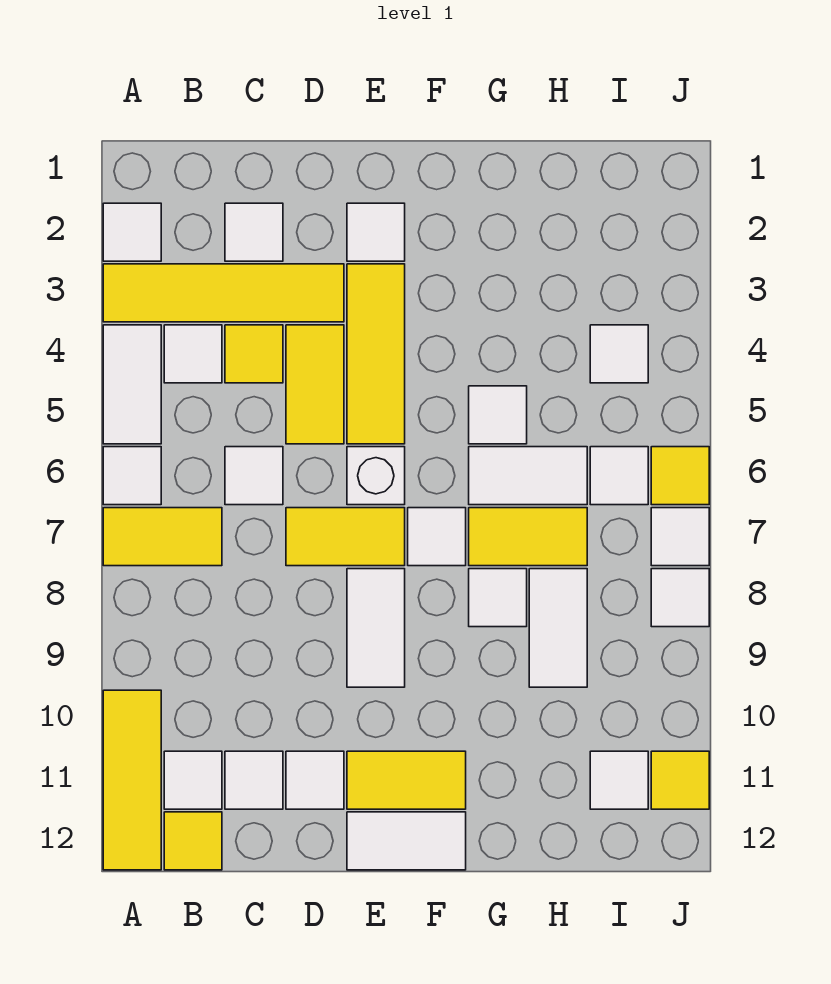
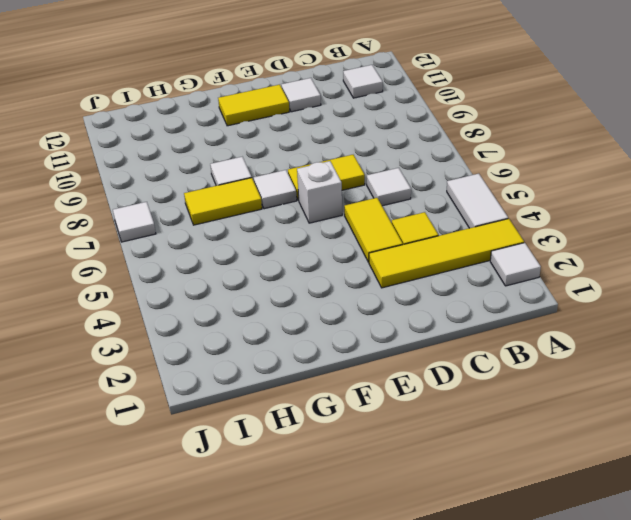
none -> white 1x1 tile [103,447,161,505]
none -> yellow 1x2 tile [103,508,222,566]
none -> yellow 1x3 tile [103,690,161,870]
none -> white 1x1 tile [164,325,222,383]

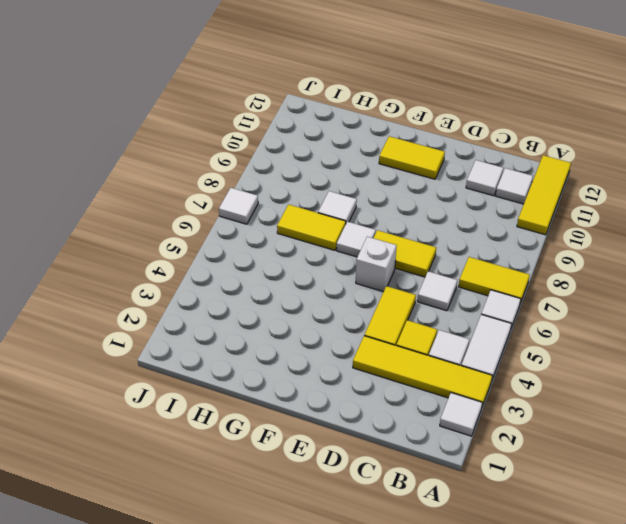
none -> yellow 1x1 tile [164,812,222,870]
none -> white 1x1 tile [225,203,283,261]
none -> white 1x1 tile [286,751,344,809]
none -> white 1x1 tile [347,203,405,261]

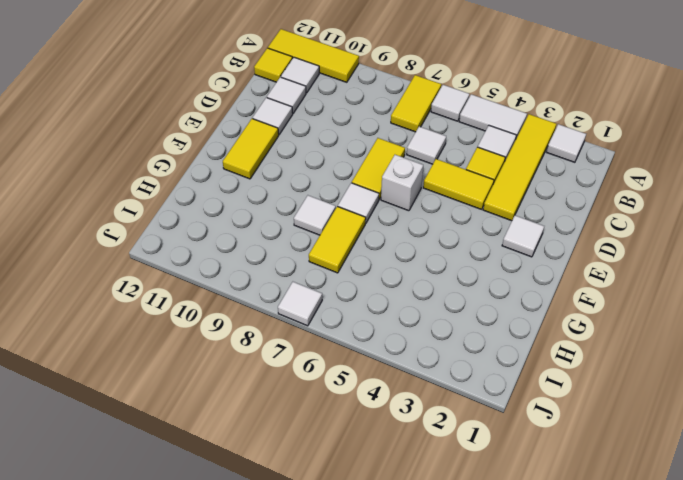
none -> white 1x1 tile [225,203,283,261]
none -> yellow 1x3 tile [347,264,405,444]
none -> white 1x2 tile [347,569,405,687]
none -> white 1x2 tile [347,812,466,870]

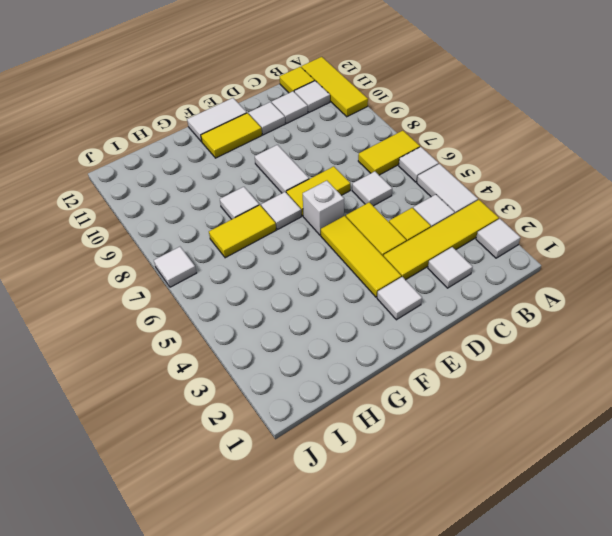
none -> white 1x1 tile [469,386,527,444]
none -> white 1x2 tile [469,447,587,505]
none -> white 1x2 tile [529,569,587,687]
none -> white 1x1 tile [590,325,648,383]

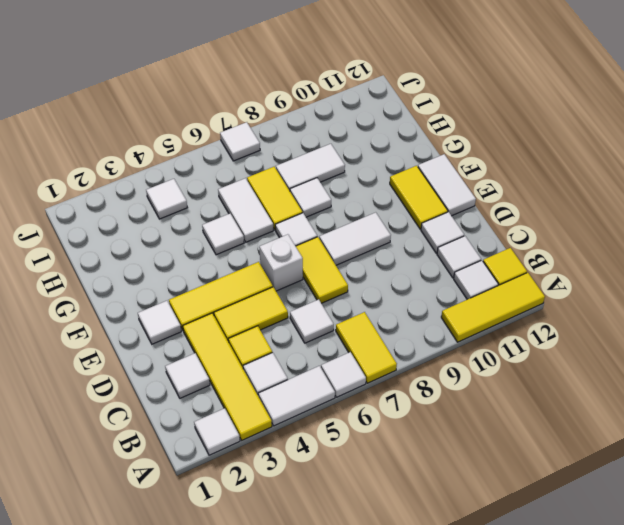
none -> white 1x1 tile [590,447,648,505]
none -> white 1x1 tile [590,751,648,809]
none -> yellow 1x1 tile [651,447,709,505]
none -> white 1x1 tile [651,569,709,627]

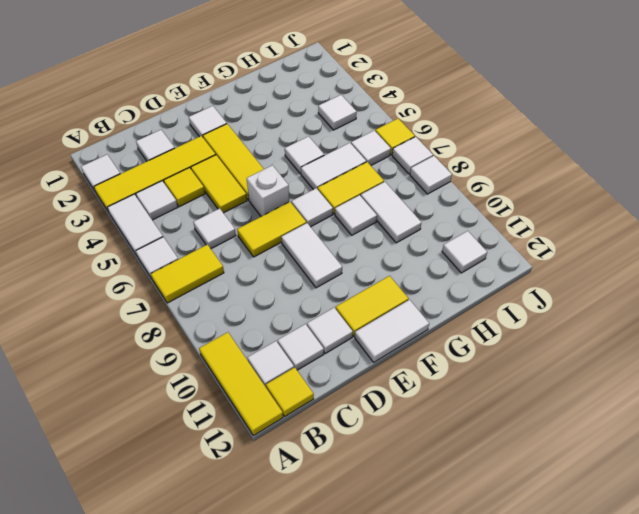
none -> yellow 1x1 tile [651,751,709,809]

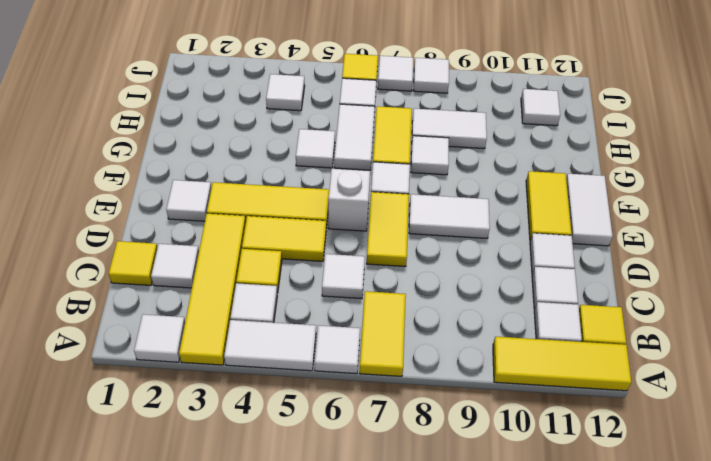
yellow 1x1 tile [109,241,157,285] -> yellow 1x1 tile moved to [651,751,709,809]

